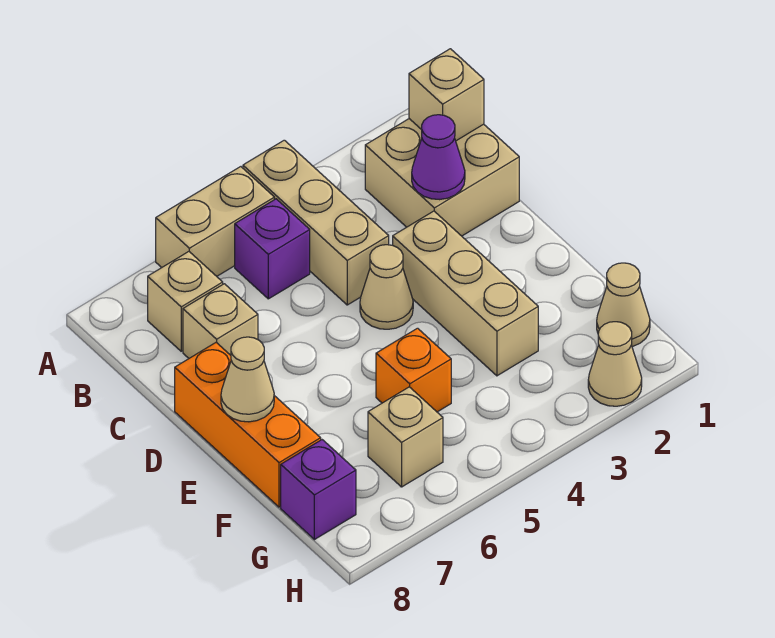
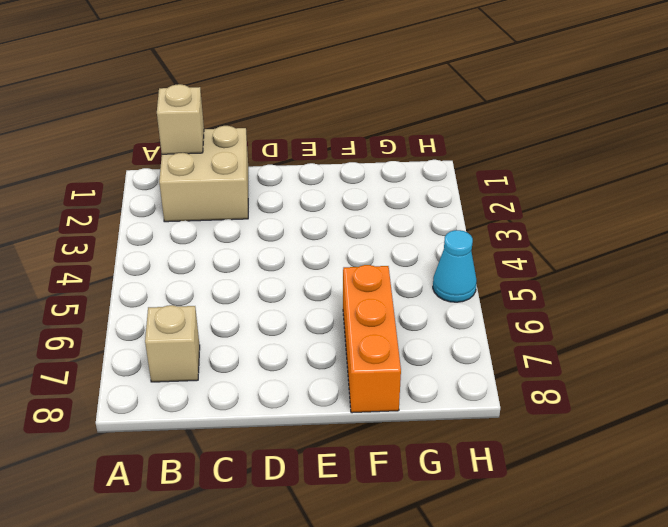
orange 1x3 brick [343,265,401,413] -> orange 1x3 brick turned to [175,342,321,507]
cyan 1x1 cone [433,230,477,302] -> none
none -> tan 1x3 brick [243,140,389,305]
none -> tan 1x2 brick [156,167,274,276]
none -> purple 1x1 brick [235,199,310,299]

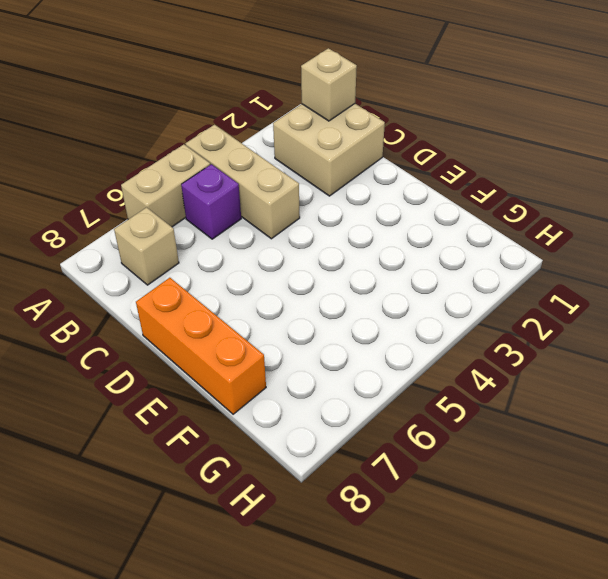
none -> tan 1x1 brick [183,284,258,358]
none -> tan 1x3 brick [393,211,538,376]
none -> tan 1x1 cone [360,245,413,329]

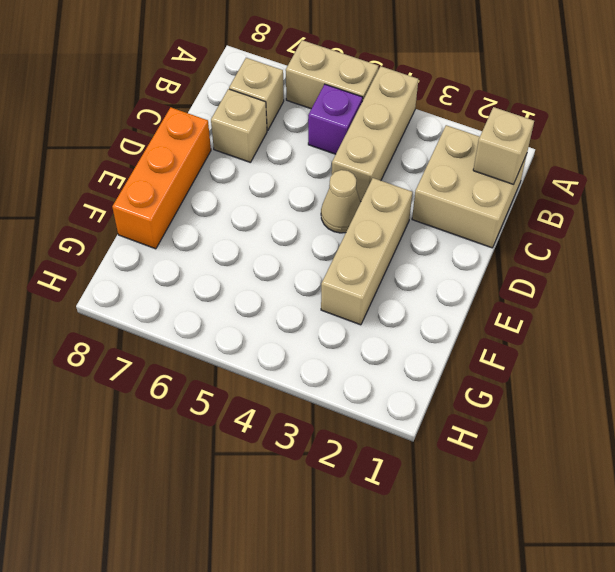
none -> orange 1x1 brick [376,328,451,412]
none -> tan 1x1 cone [597,263,650,347]
none -> tan 1x1 brick [368,387,443,487]

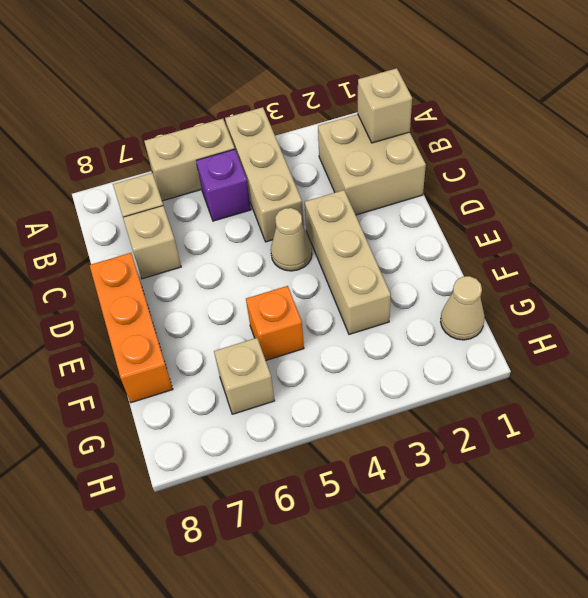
none -> purple 1x1 brick [281,440,356,540]
none -> tan 1x1 cone [588,322,642,406]
none -> purple 1x1 cone [412,115,465,200]

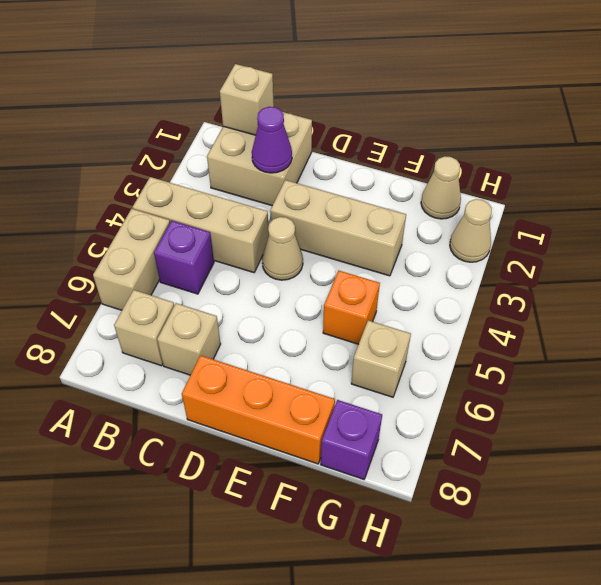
none -> tan 1x1 cone [221,337,274,422]

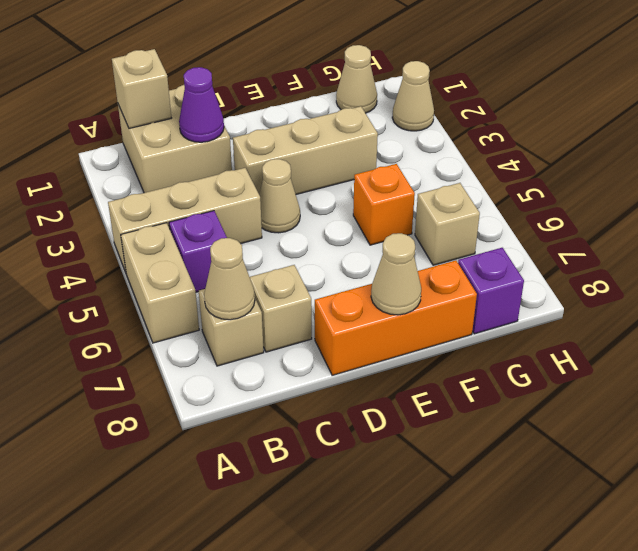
tan 1x1 cone [204,238,255,320] -> none

